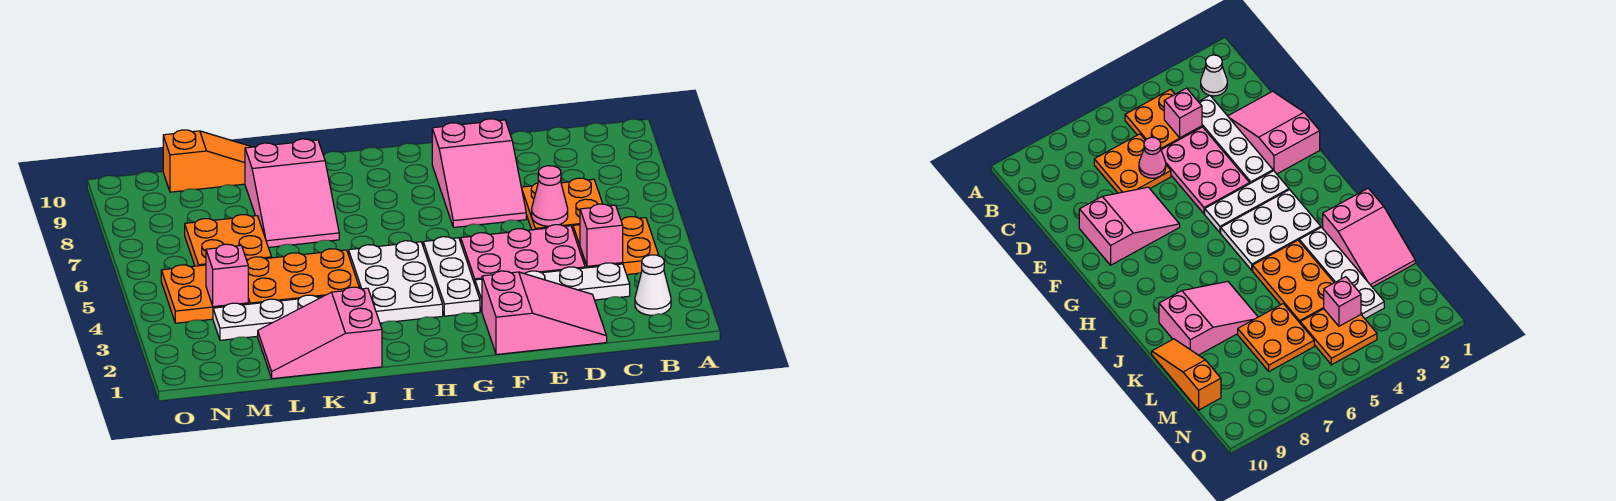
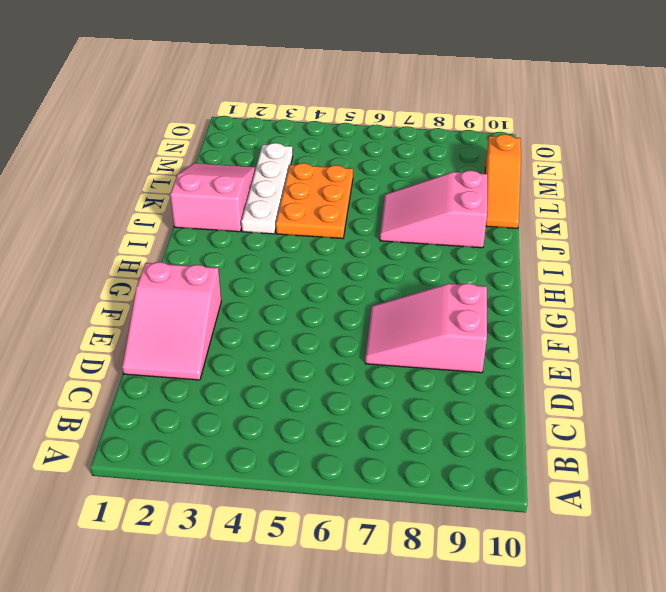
none -> white 1x1 cone [635,255,671,315]
none -> orange 2x2 plate [573,217,659,275]
none -> white 1x4 plate [475,263,630,311]

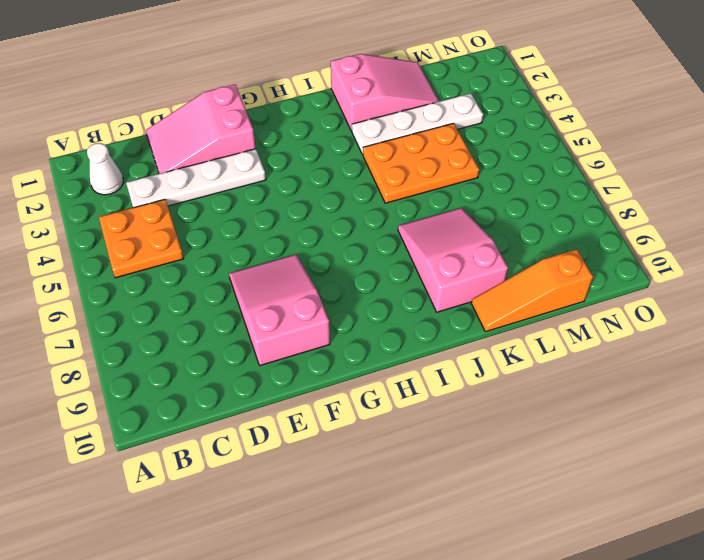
none -> orange 2x2 plate [521,178,603,230]
none -> pink 2x3 plate [461,225,585,284]
none -> white 1x3 plate [423,237,480,316]

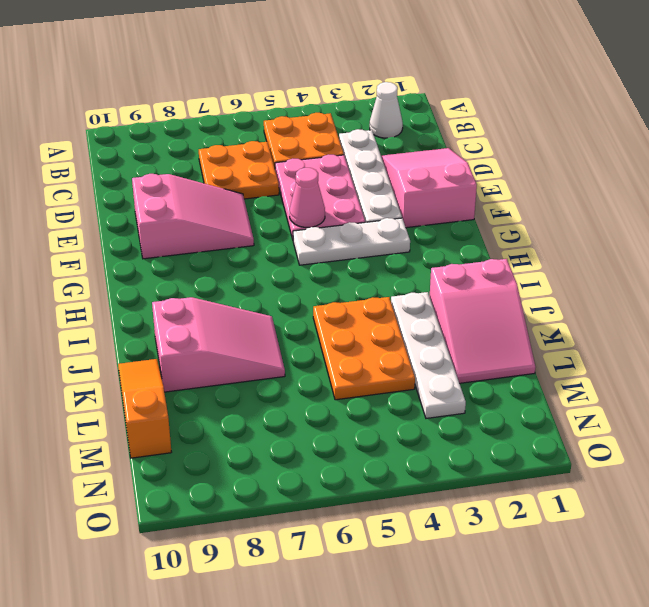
pink 1x1 cone [290,168,325,227] -> pink 1x1 cone moved to [532,166,568,226]
none -> white 2x3 plate [349,241,443,323]
none -> orange 2x2 plate [185,215,272,266]
none -> orange 2x2 plate [161,265,248,323]

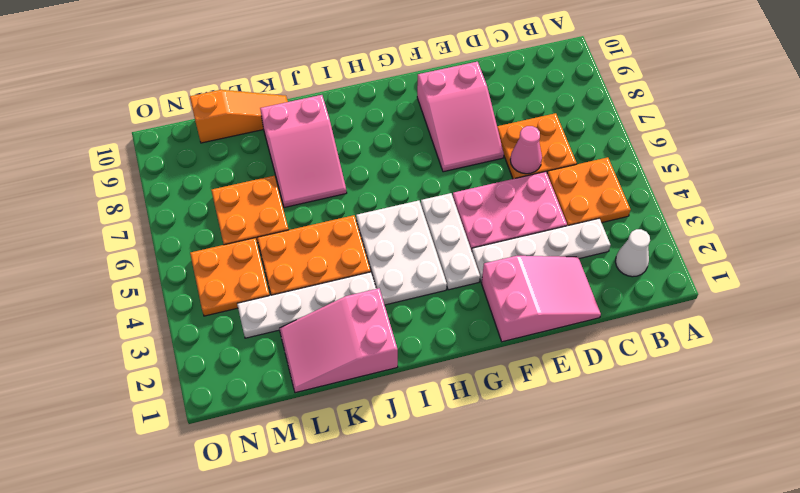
none -> pink 1x1 brick [580,204,623,266]
none -> pink 1x1 brick [206,244,248,307]

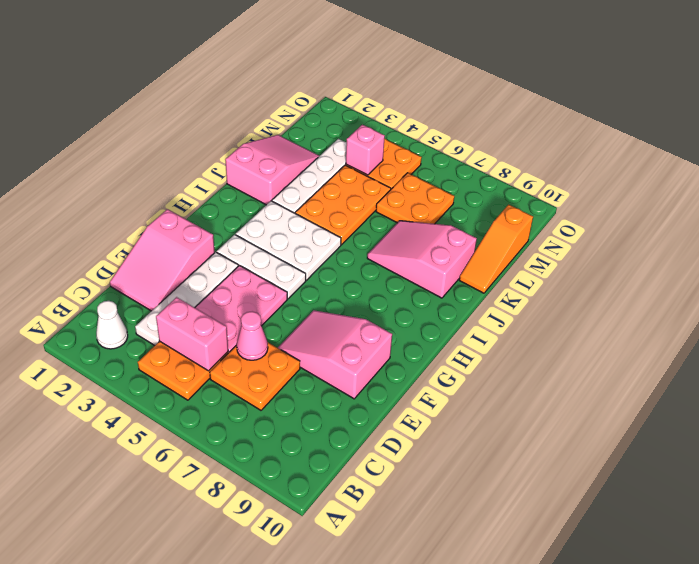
pink 1x2 brick [156,297,228,371] -> pink 1x1 brick [580,204,623,266]

